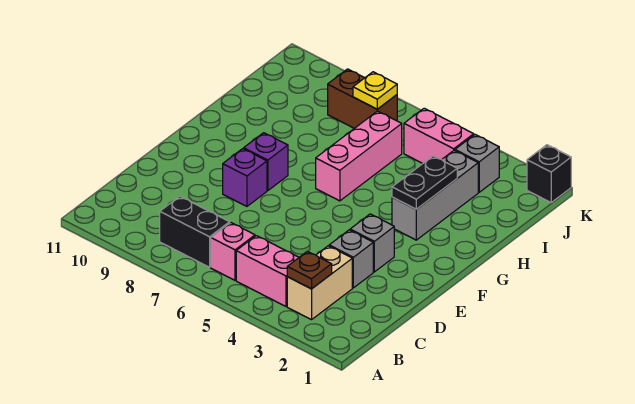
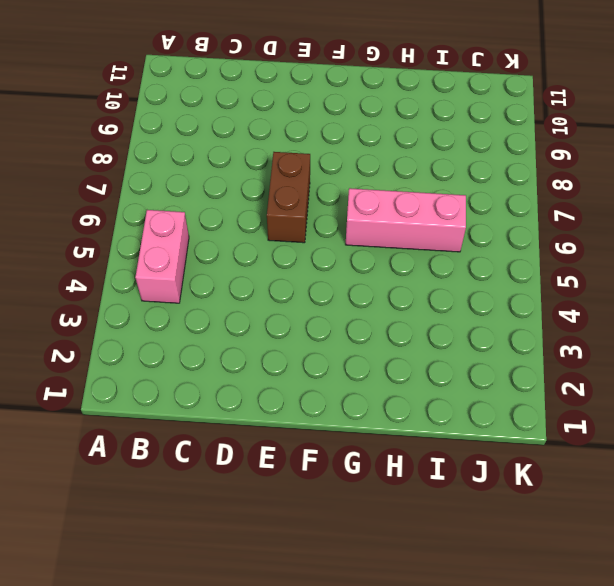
brown 1x2 brick [267,152,310,243] -> brown 1x2 brick moved to [328,69,397,128]
none -> tan 1x2 brick [287,246,352,320]
none -> pink 1x1 brick [211,223,255,280]
none -> black 1x2 brick [160,196,230,267]

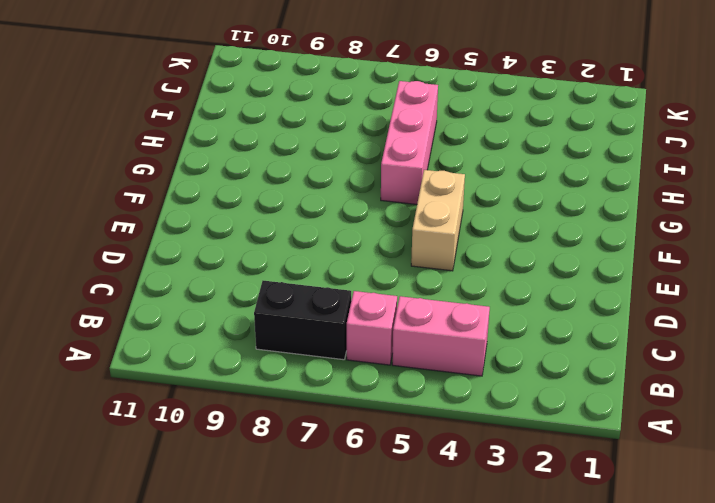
tan 1x2 brick [411,170,465,271] -> tan 1x2 brick moved to [287,246,352,320]
none -> grey 1x1 brick [329,230,373,288]
none -> grey 1x1 brick [350,214,394,272]
none -> purple 1x1 brick [223,149,267,206]

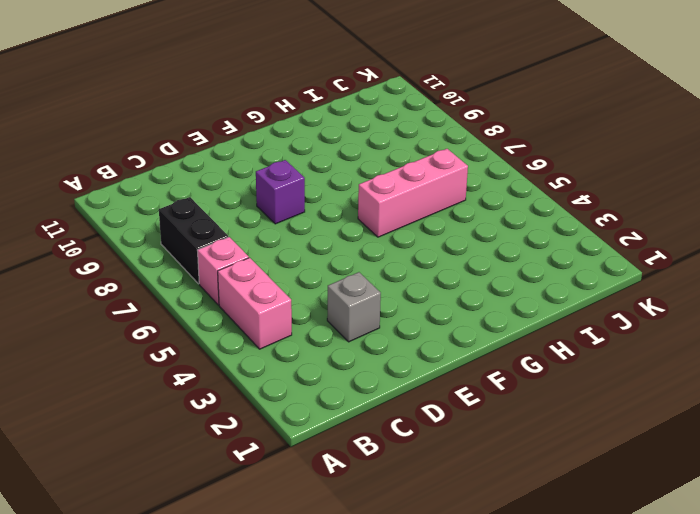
none -> tan 1x2 brick [287,246,352,320]
none -> grey 1x1 brick [350,214,394,272]
none -> purple 1x1 brick [244,133,288,191]

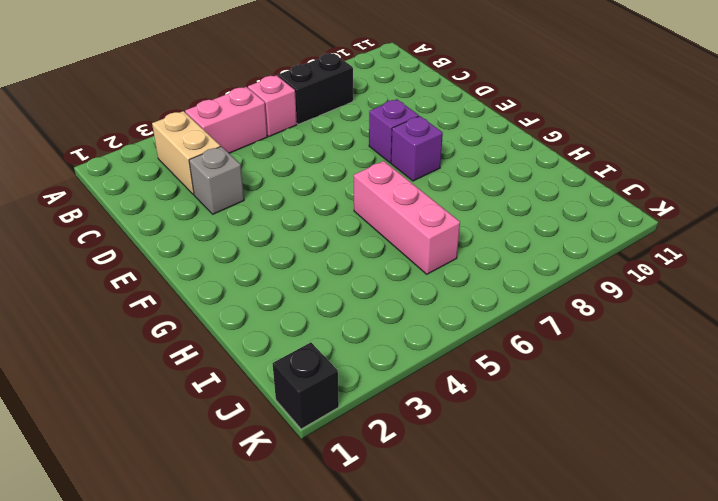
none -> grey 1x1 brick [350,214,394,272]
none -> grey 1x3 brick [392,151,478,240]
none -> grey 1x1 brick [455,135,499,192]

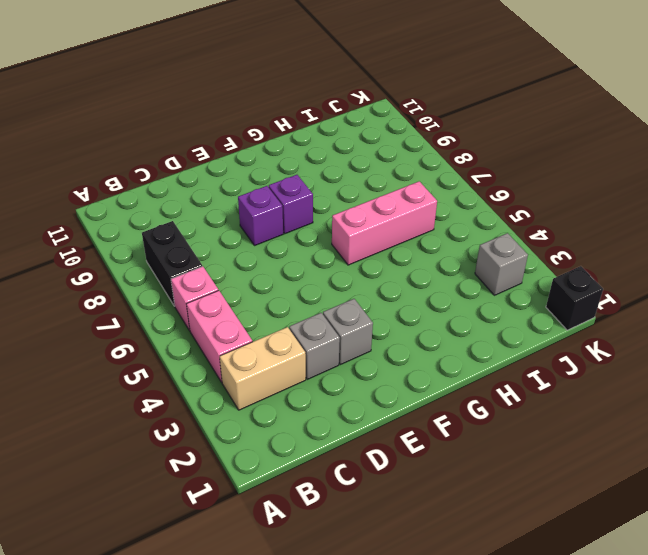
none -> grey 1x3 brick [392,151,478,240]
none -> pink 1x2 brick [404,108,474,164]
none -> brown 1x2 brick [328,69,397,128]

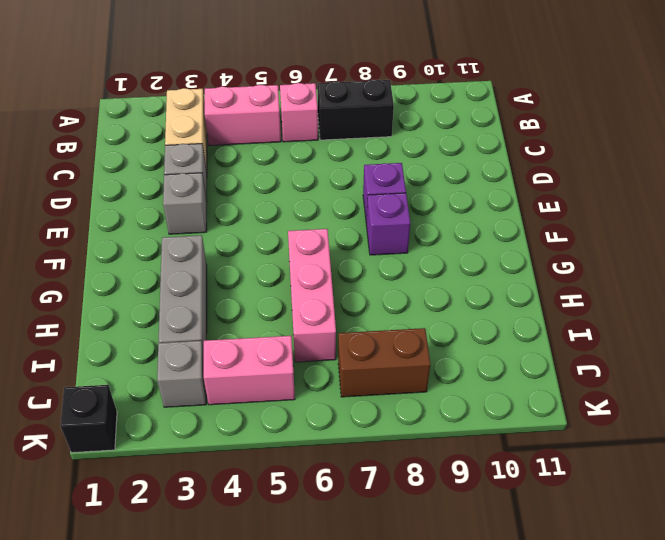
none -> brown 1x1 plate [287,251,332,289]
none -> black 1x2 plate [392,156,457,209]
none -> yellow 1x1 plate [353,72,397,109]

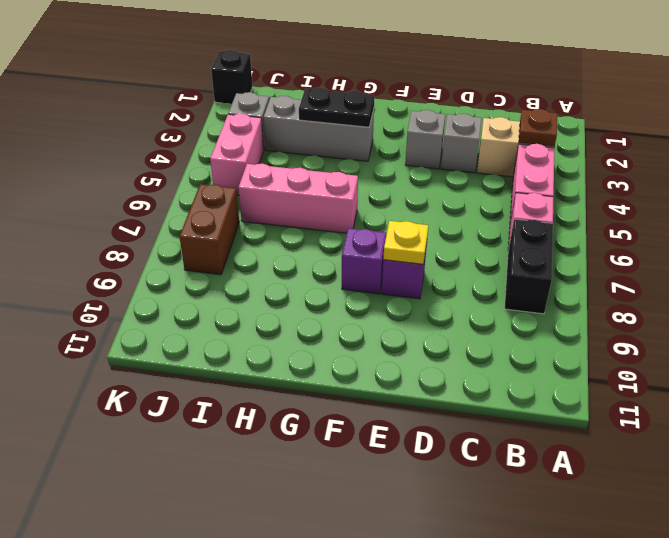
yellow 1x1 plate [383,221,428,264] -> yellow 1x1 plate moved to [353,72,397,109]

